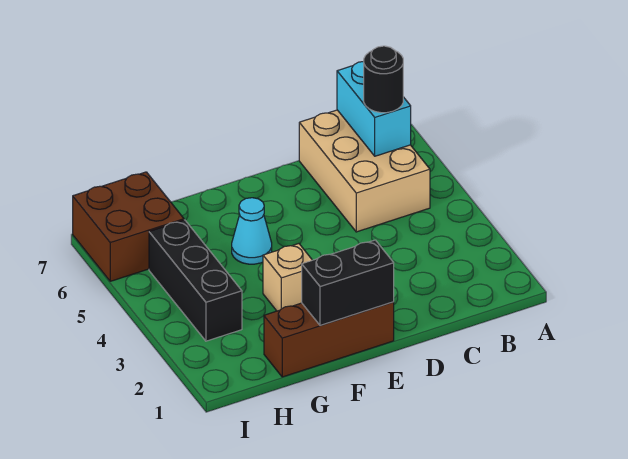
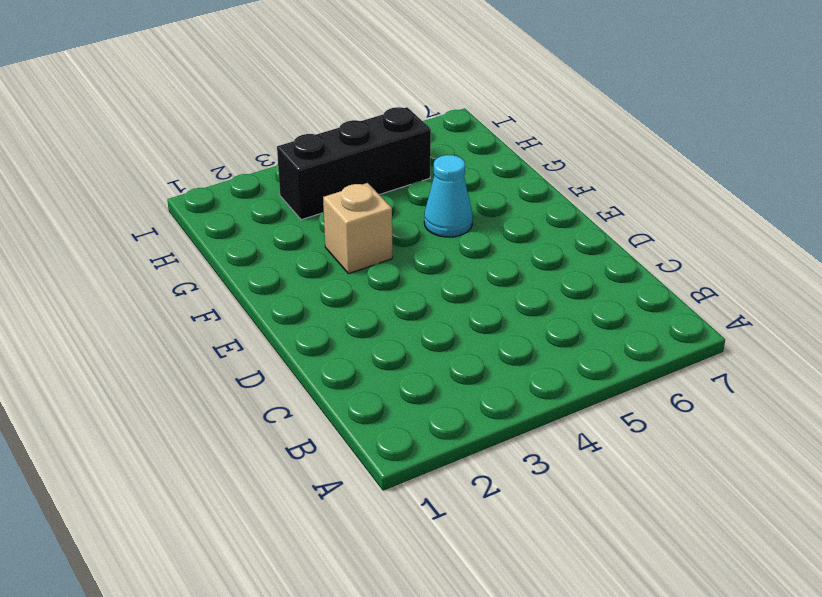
none -> tan 2x3 brick [299,110,430,232]
none -> brown 1x3 brick [264,302,394,377]

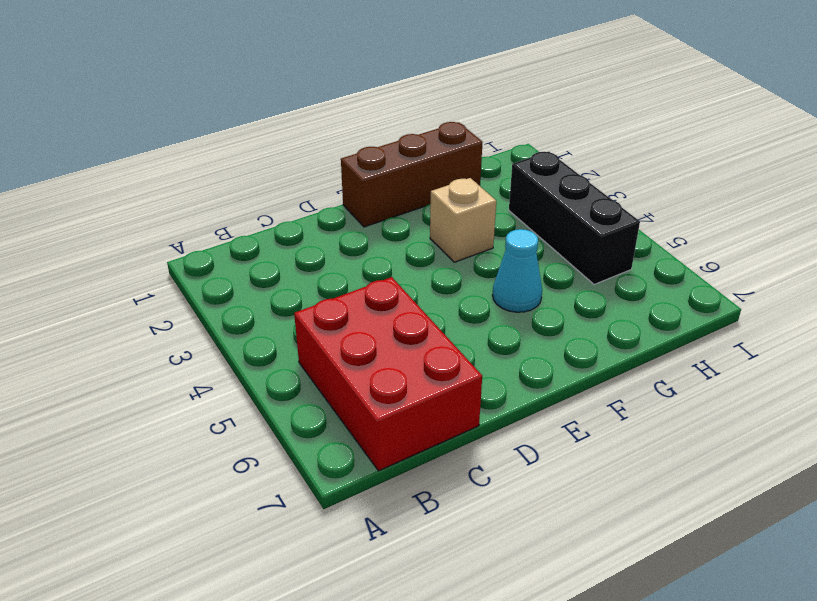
red 2x3 brick [294,277,482,471] -> tan 2x3 brick [299,110,430,232]
none -> brown 2x2 brick [73,172,184,281]
none -> cyan 1x2 brick [337,61,411,156]

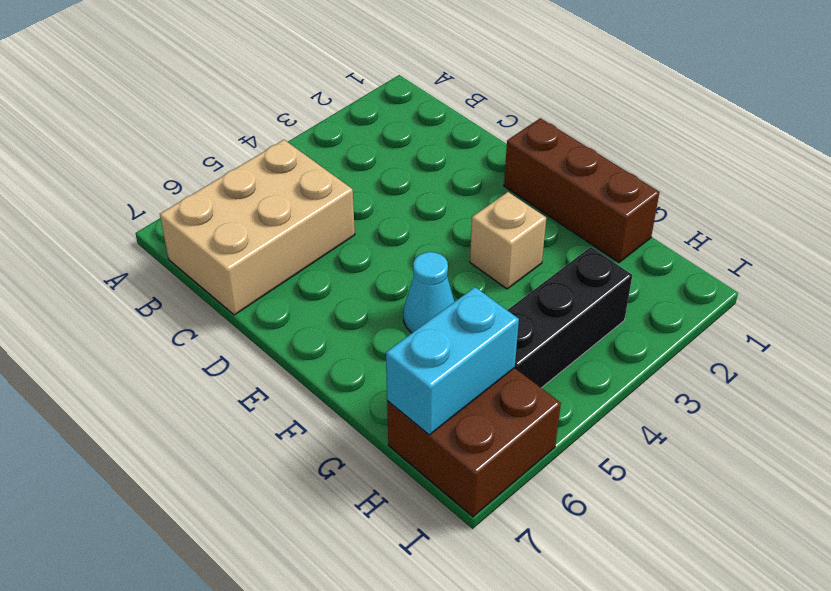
cyan 1x2 brick [386,287,519,435] -> cyan 1x2 brick moved to [337,61,411,156]
none -> black 1x2 brick [302,240,394,326]
none -> black 1x1 round brick [364,46,403,113]

